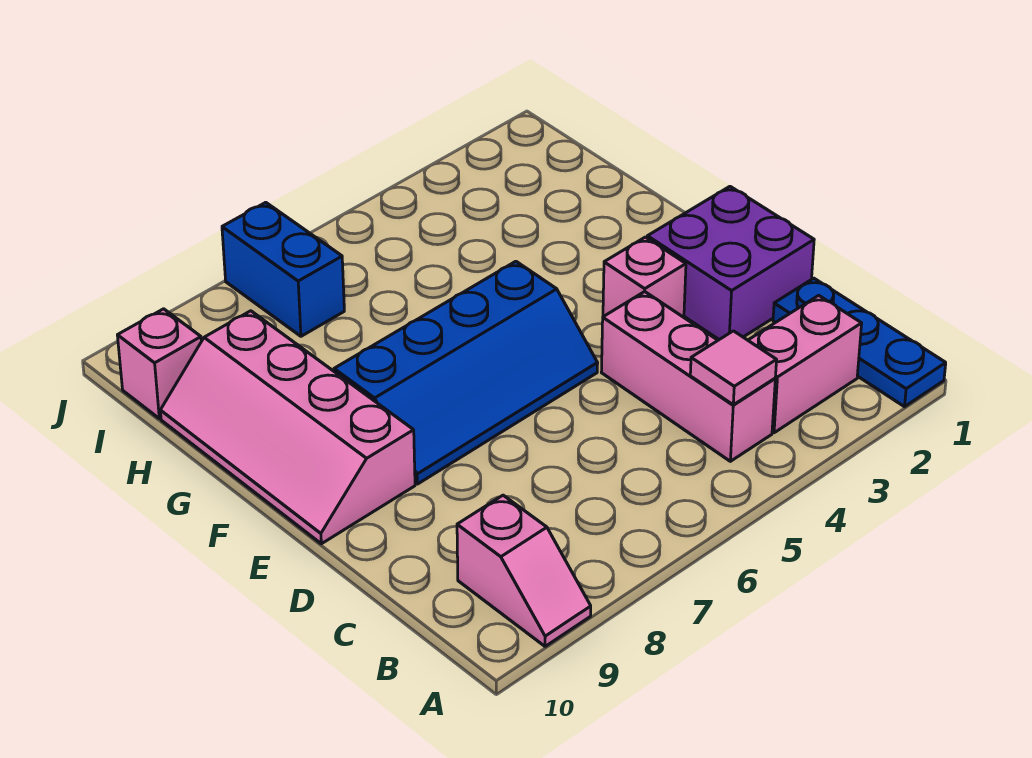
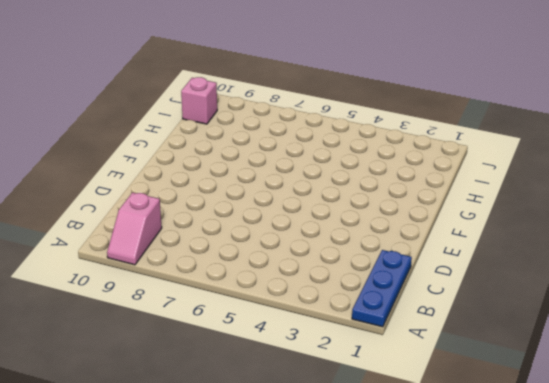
none -> pink 1x2 brick [748,295,862,433]
none -> pink 1x3 brick [601,292,775,461]

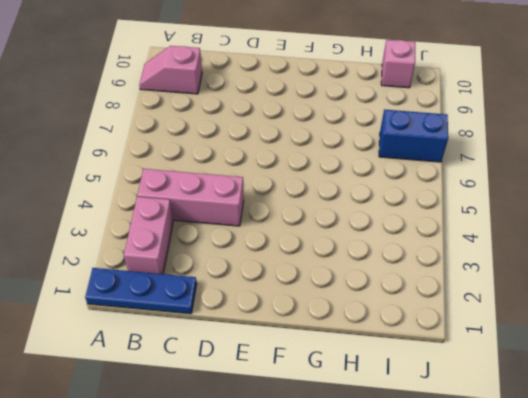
none -> purple 2x2 brick [647,187,814,340]
none -> pink 1x1 brick [603,237,686,317]

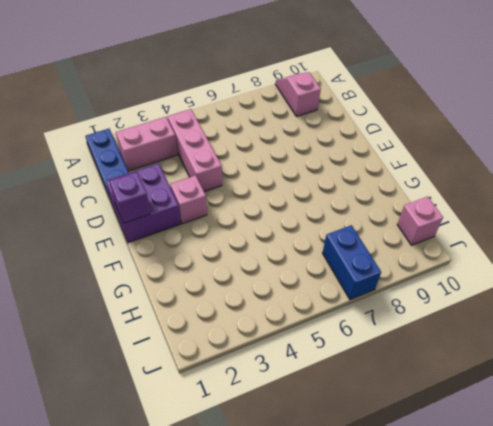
purple 1x1 brick [109,172,150,223] -> none
none -> blue 2x4 slope [334,261,598,484]
none -> pink 2x4 slope [160,311,415,544]

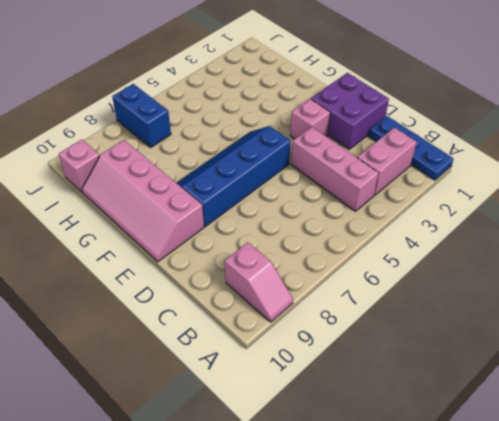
blue 2x4 slope [177,126,291,227] -> blue 2x4 slope turned to [334,261,598,484]
none -> pink 1x1 tile [690,331,777,405]

